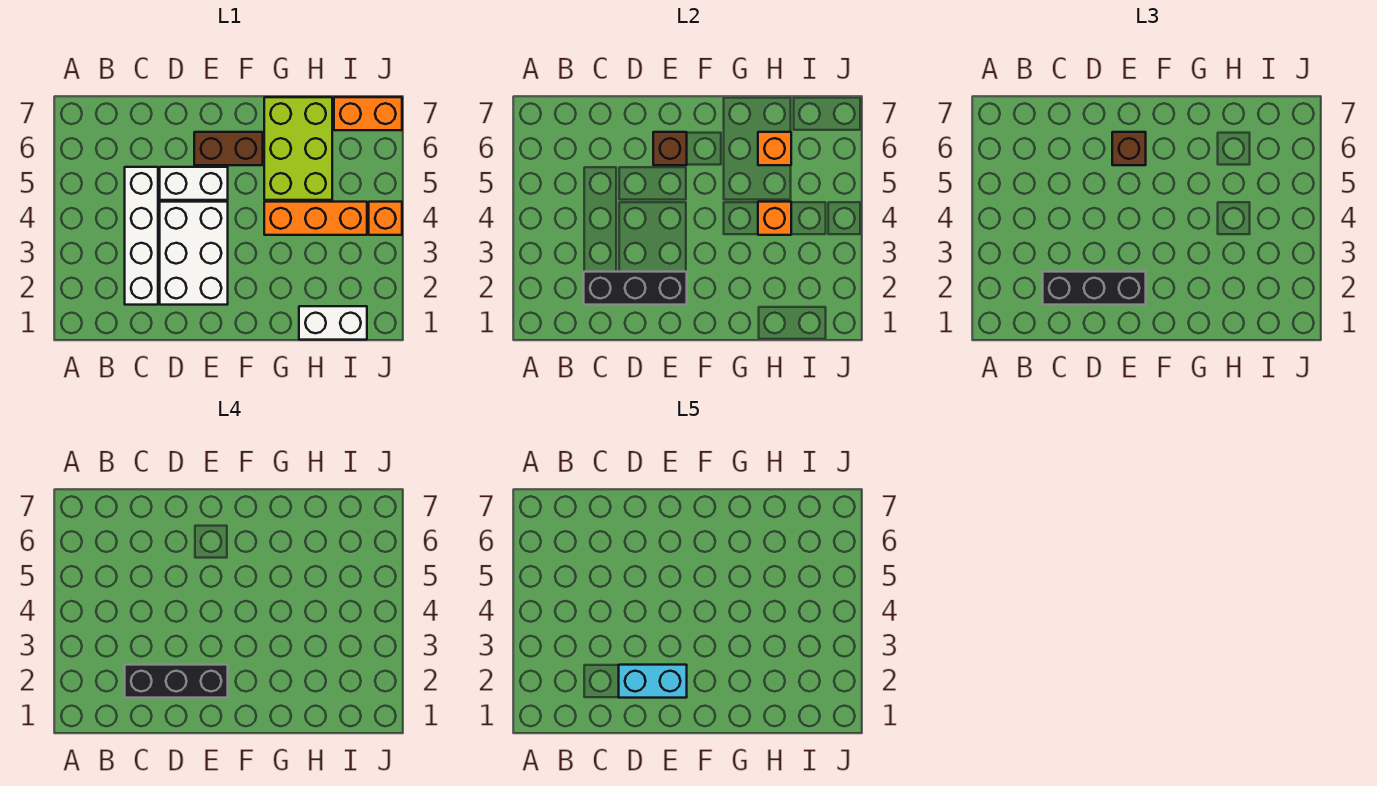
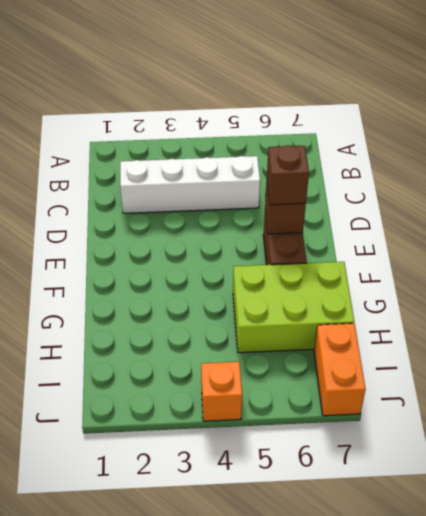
none -> white 2x3 brick [160,202,228,305]
none -> white 1x2 brick [160,167,228,200]
none -> orange 1x3 brick [264,202,367,235]

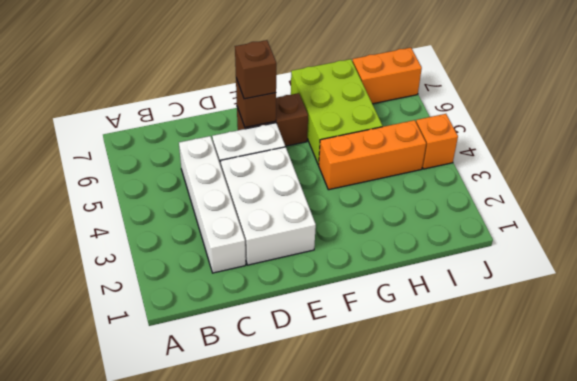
none -> white 1x2 brick [299,306,367,340]
none -> black 1x3 brick [584,272,687,305]
none -> orange 1x1 brick [758,202,791,235]

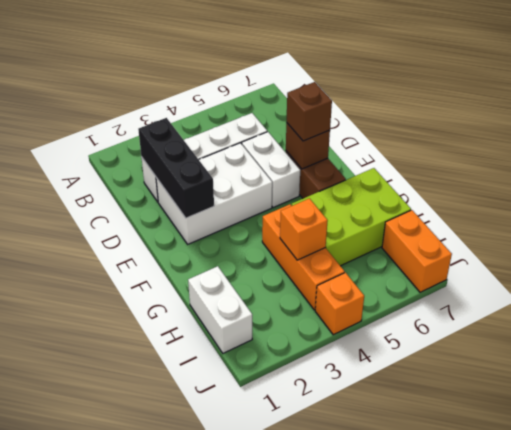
none -> orange 1x1 brick [758,132,791,165]
none -> black 1x3 brick [1043,272,1146,305]
none -> black 1x3 brick [125,665,228,698]

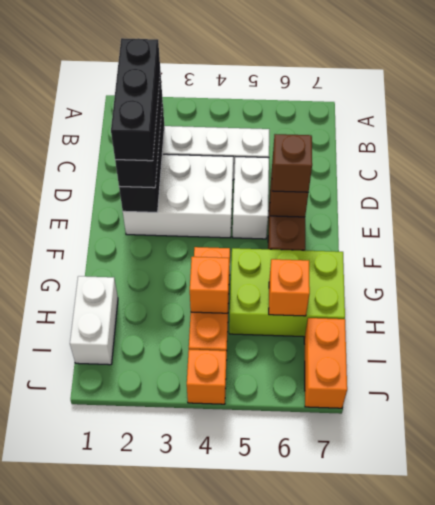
none -> cyan 1x2 brick [619,665,687,698]

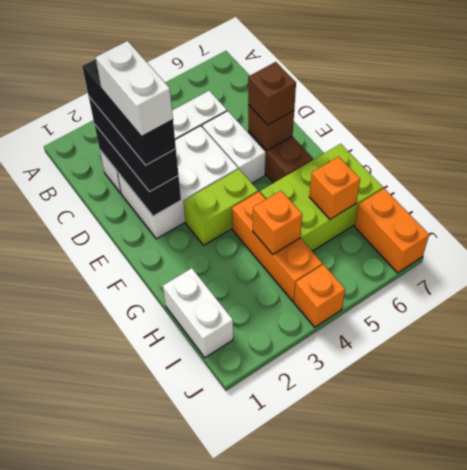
white 1x2 brick [96,41,173,137] -> cyan 1x2 brick [619,665,687,698]
lime 1x2 brick [183,169,258,245] -> none

